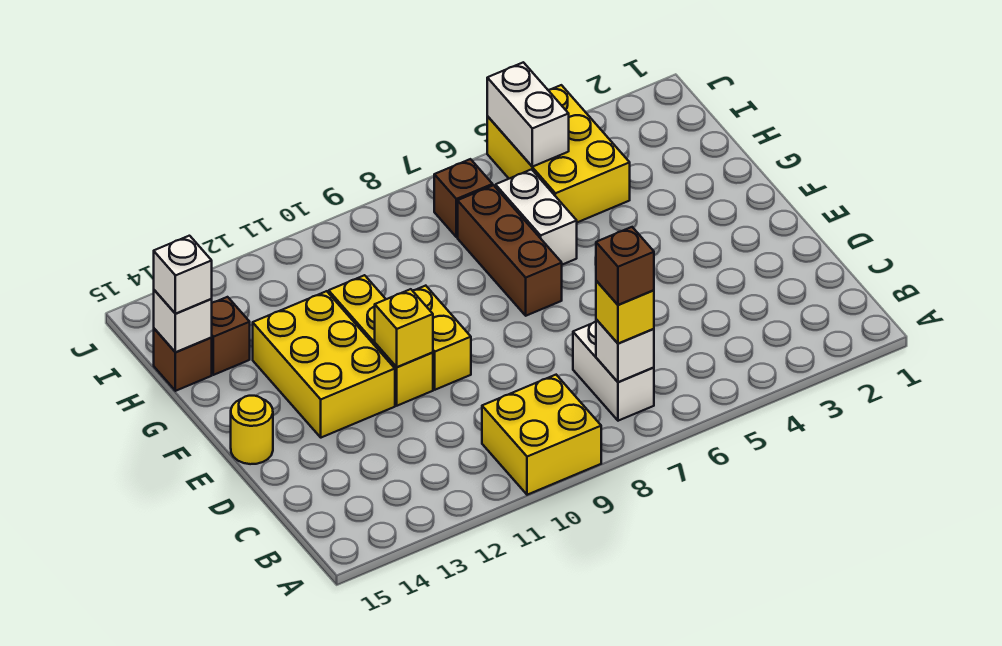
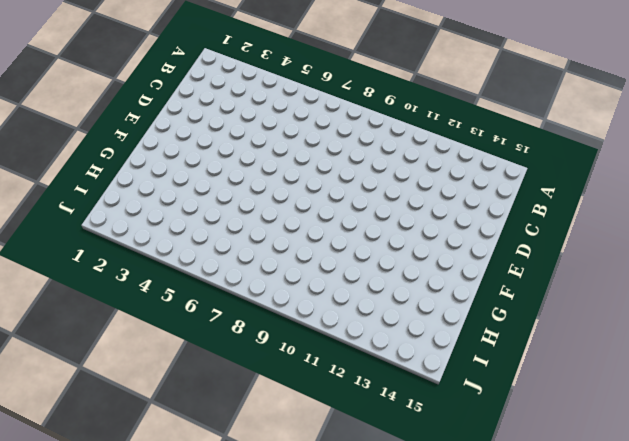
none -> yellow 2x2 brick [482,375,601,495]
none -> white 1x2 brick [573,322,654,421]
none -> yellow 1x2 brick [413,286,471,390]

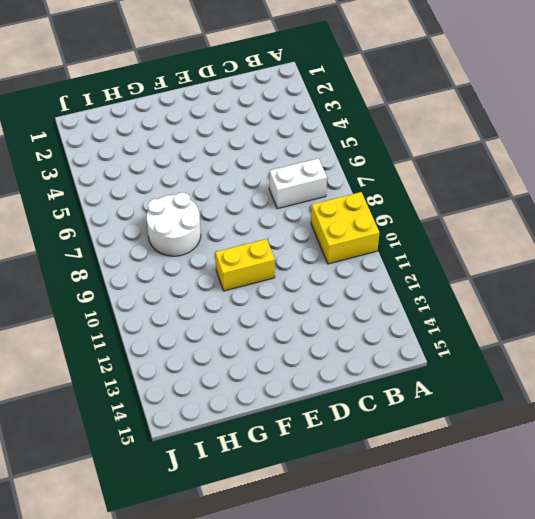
white 2x2 round brick [146,193,201,256] -> brown 1x3 brick [458,185,562,316]
none -> yellow 1x3 brick [329,275,433,406]
none -> yellow 2x3 brick [253,291,395,438]
none -> yellow 1x1 round brick [231,396,273,464]

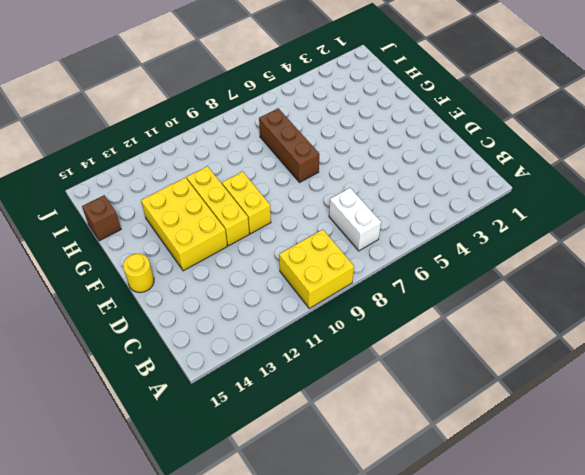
none -> white 1x2 brick [496,169,577,265]
none -> yellow 2x3 brick [487,85,630,222]
none -> brown 1x1 brick [212,297,250,375]

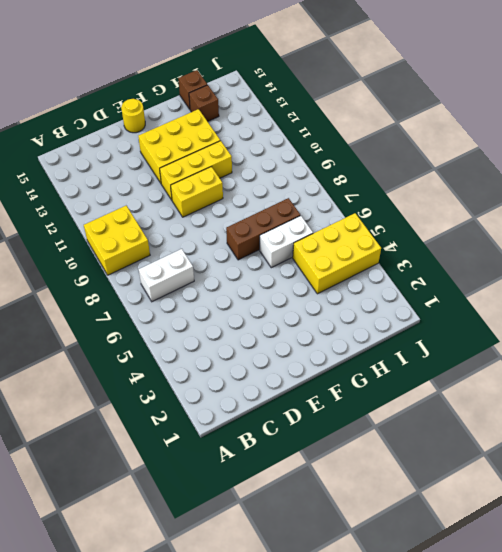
none -> brown 1x1 brick [434,159,493,237]
none -> white 1x1 brick [596,319,654,382]
none -> yellow 1x1 brick [375,289,433,367]

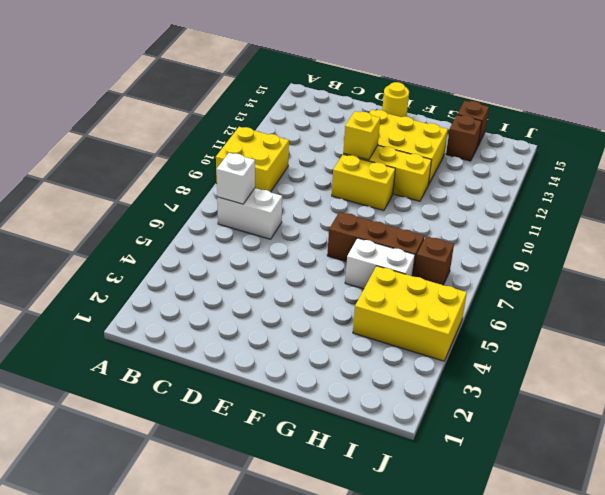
none -> white 1x1 brick [154,290,212,352]
none -> white 1x2 brick [487,62,569,167]
none -> yellow 1x1 brick [596,281,654,343]

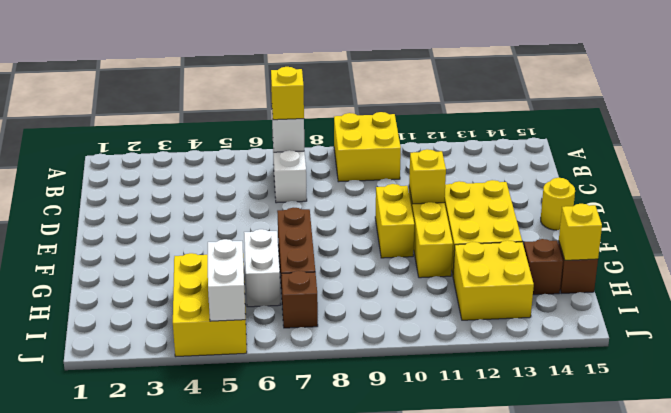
yellow 2x2 brick [453,240,534,320] -> none
yellow 1x1 brick [559,204,602,260] -> white 1x1 brick [154,290,212,352]
none -> white 1x1 brick [154,236,212,314]
none -> brown 1x1 brick [596,227,654,305]

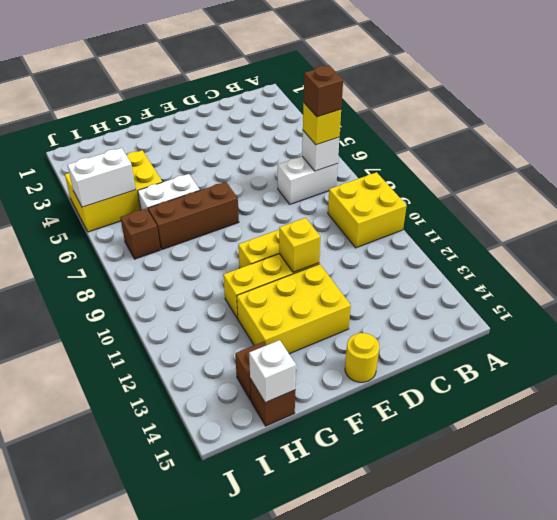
none -> white 1x1 brick [154,236,212,314]

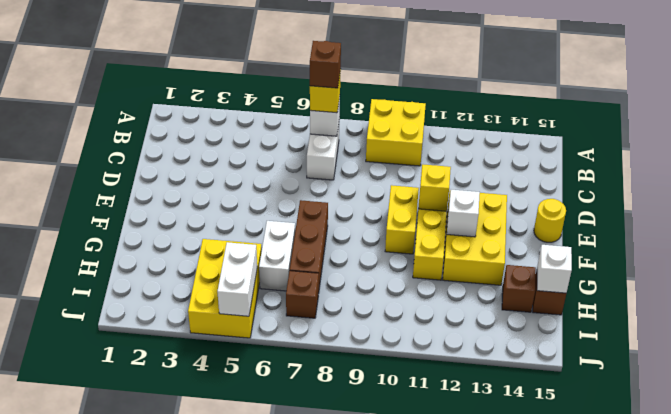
white 1x1 brick [447,190,480,237] -> white 1x1 brick moved to [154,236,212,314]

